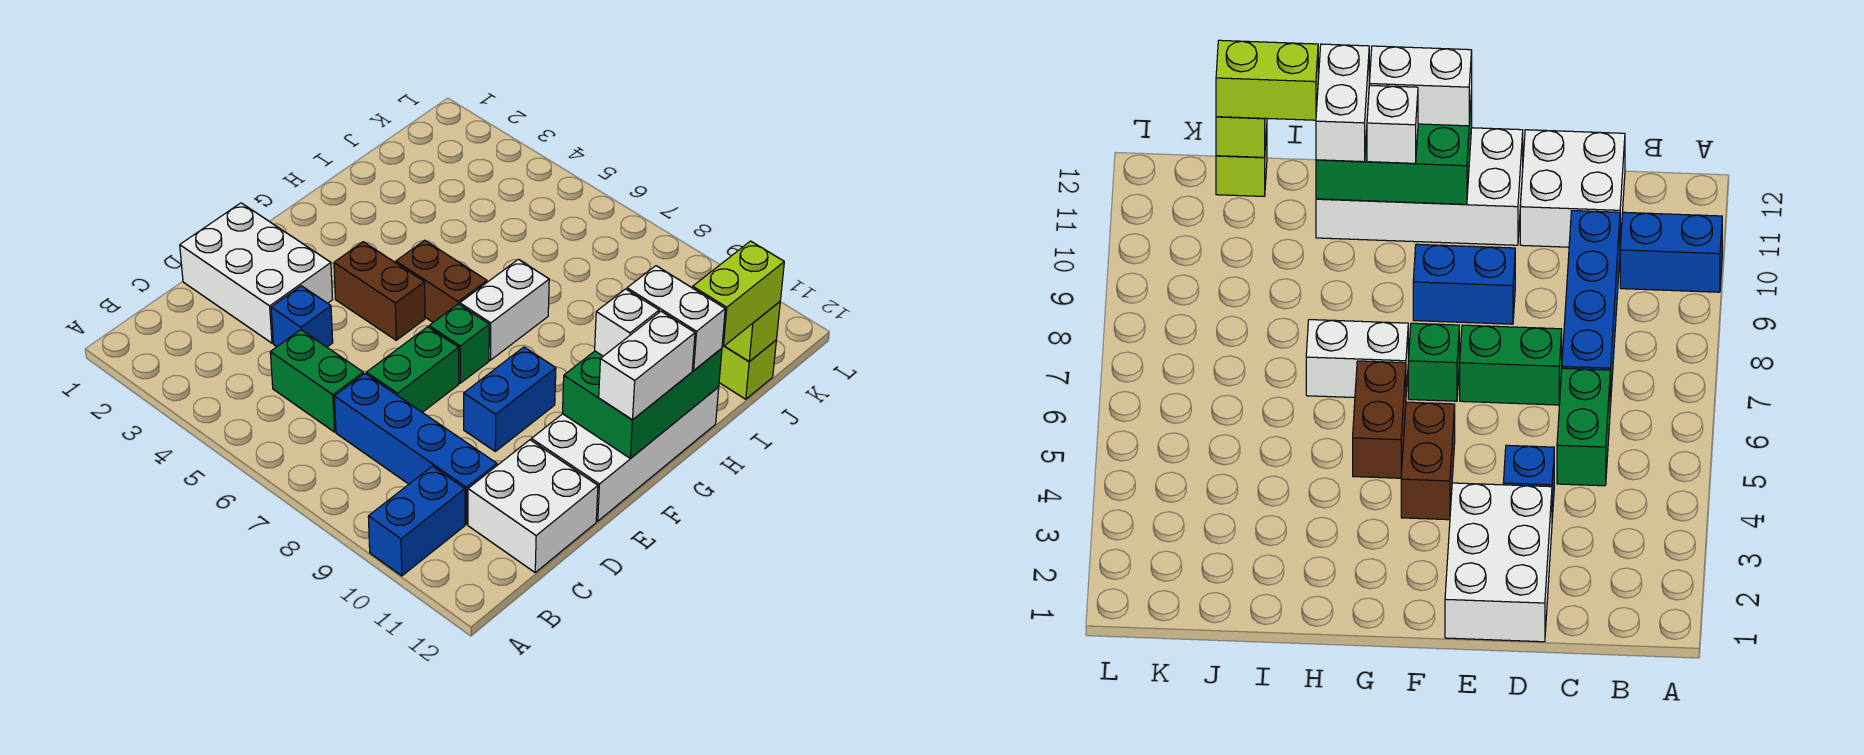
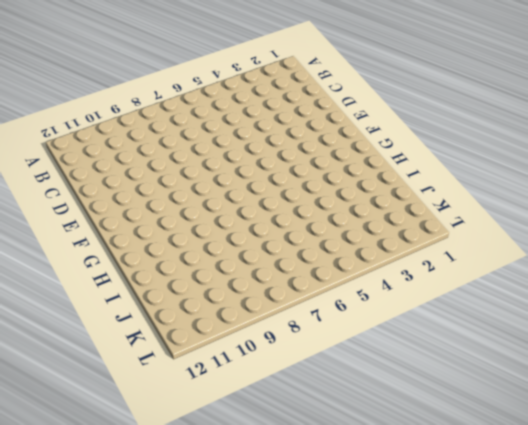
none -> blue 1x2 brick [368,466,465,576]
none -> green 1x2 brick [270,330,363,432]
none -> blue 1x4 brick [334,374,497,524]

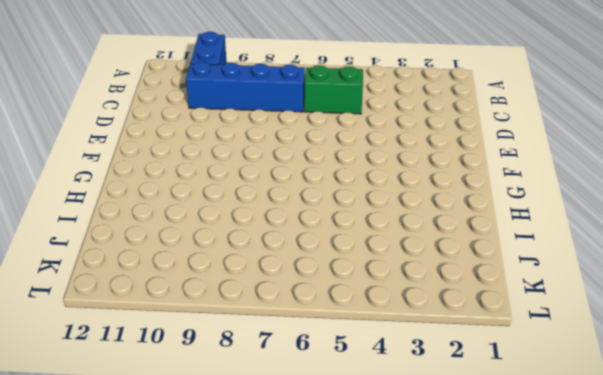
none -> white 2x2 brick [468,440,598,572]
none -> white 2x3 brick [180,203,333,343]
none -> blue 1x1 brick [271,286,333,347]

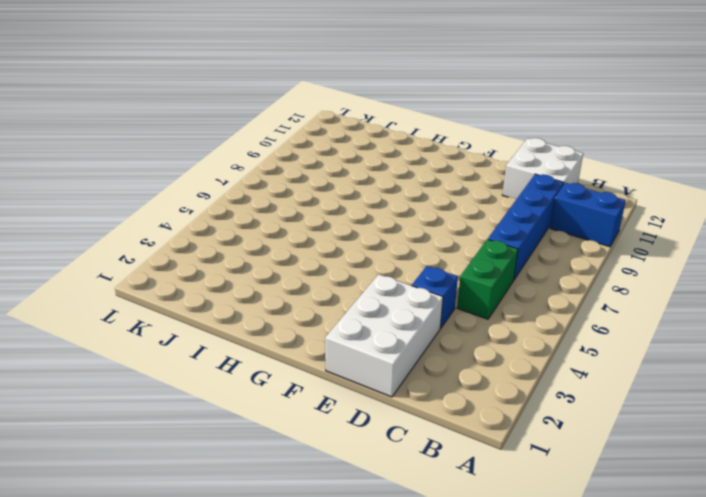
none -> green 1x2 brick [366,327,459,412]
none -> blue 1x2 brick [464,347,556,451]
none -> white 2x4 brick [531,387,719,521]

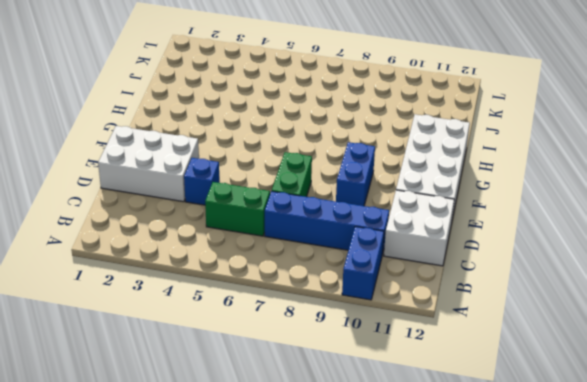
none -> brown 1x2 brick [334,242,425,340]
none -> green 1x1 brick [429,304,489,383]
none -> brown 1x2 brick [396,240,487,322]

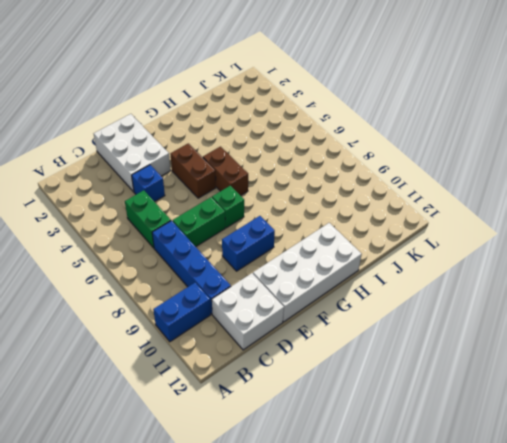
none -> white 1x2 brick [460,259,549,360]
none -> lime 1x1 brick [719,340,776,399]
none -> green 2x3 brick [562,348,722,458]

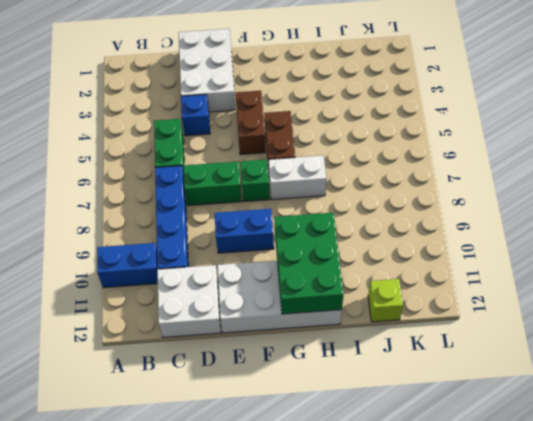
green 2x3 brick [275,213,343,314] -> green 2x3 brick turned to [562,348,722,458]
none -> lime 1x1 brick [725,302,780,362]
none -> white 1x2 brick [599,311,695,420]
none -> white 1x1 brick [595,289,659,356]

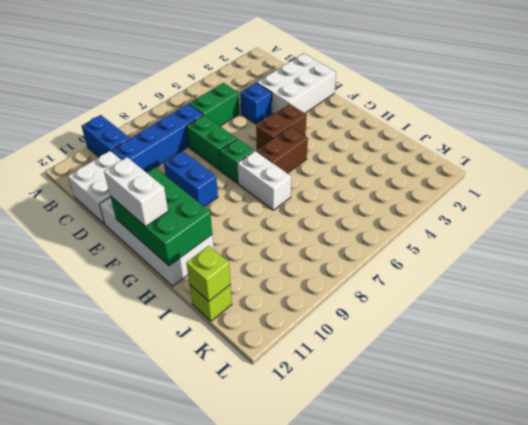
none -> white 1x1 brick [595,289,659,356]
none -> white 1x2 brick [627,266,725,370]
none -> lime 1x2 brick [693,241,784,346]

